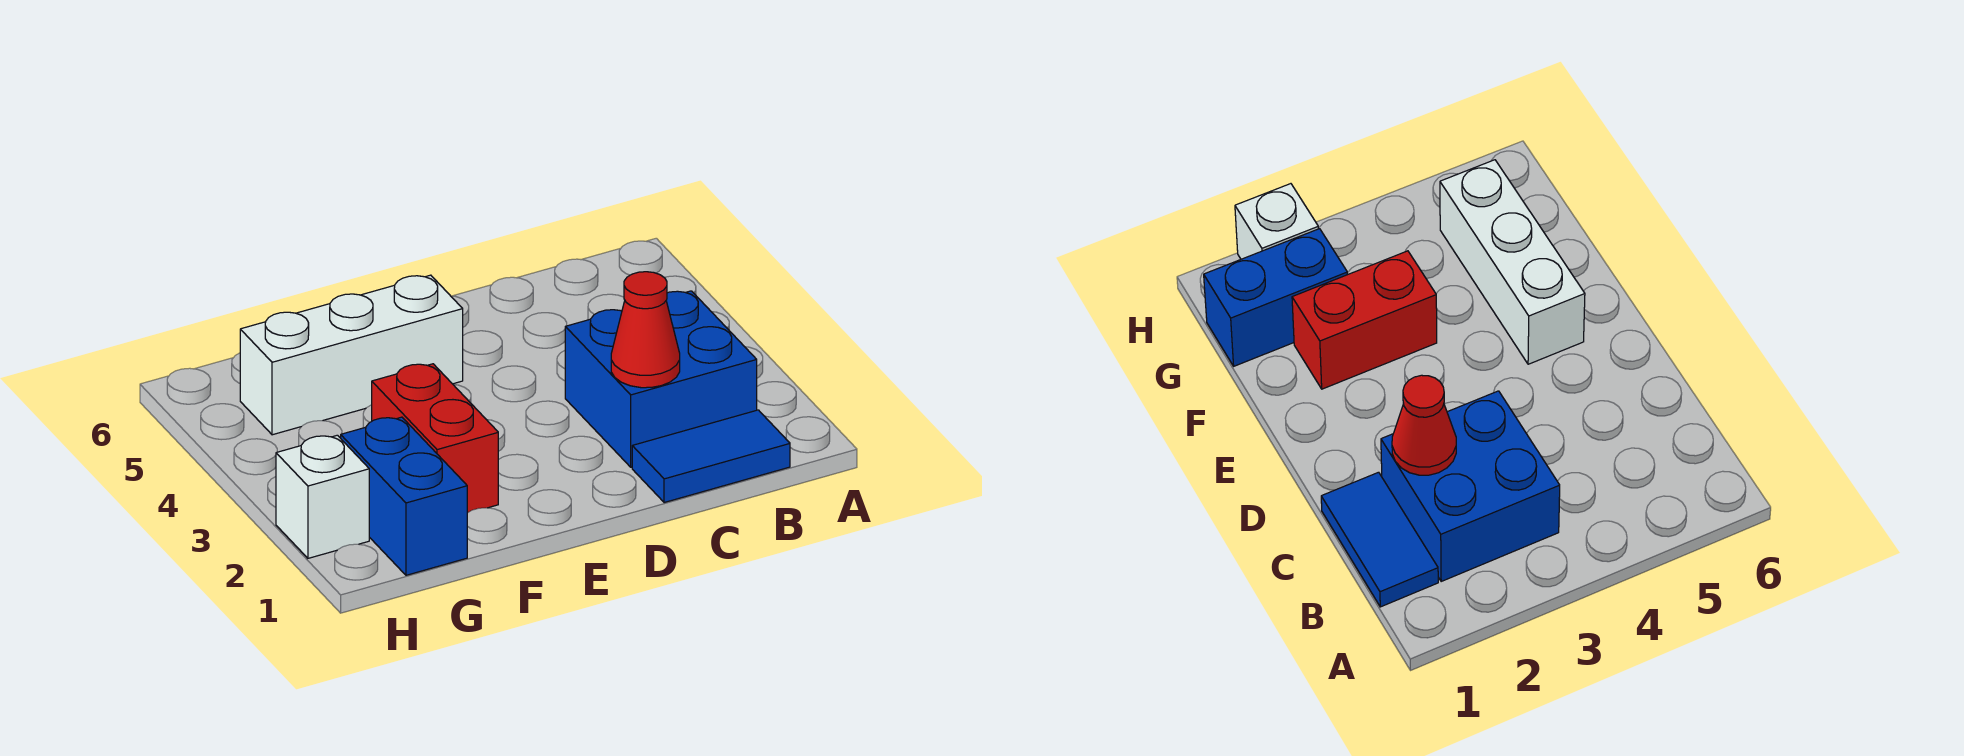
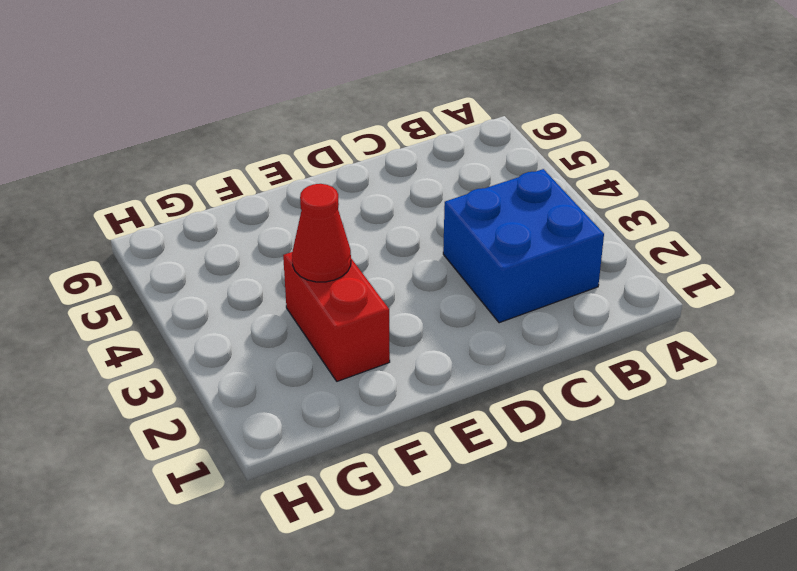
red 1x1 cone [292,184,351,282] -> red 1x1 cone moved to [611,272,680,388]
none -> blue 1x2 tile [632,410,790,503]
none -> white 1x3 brick [240,275,463,435]

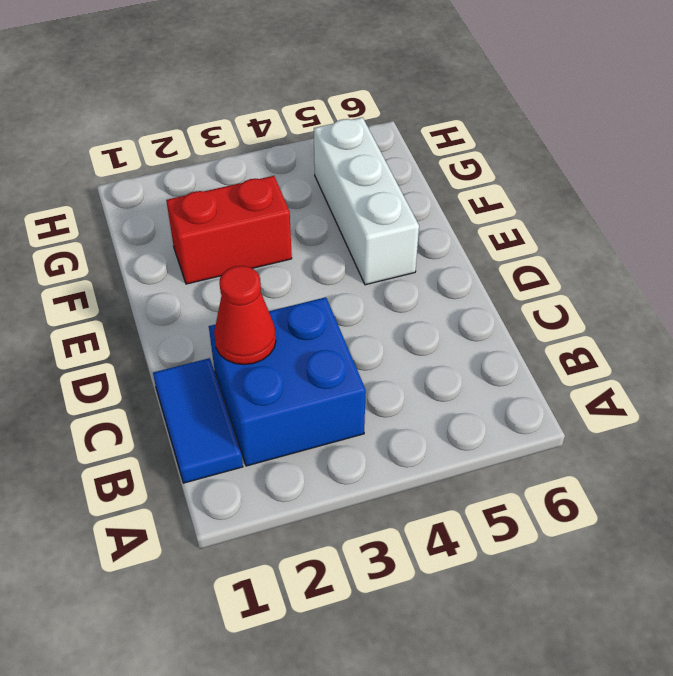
none -> blue 1x2 brick [341,417,467,575]
none -> white 1x1 brick [276,435,369,558]

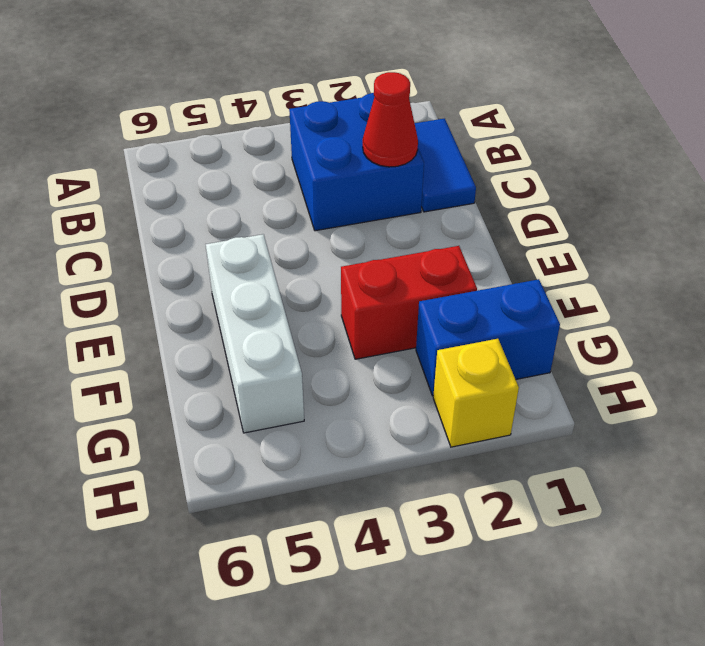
yellow 1x1 brick [433,339,519,447] -> white 1x1 brick [276,435,369,558]

